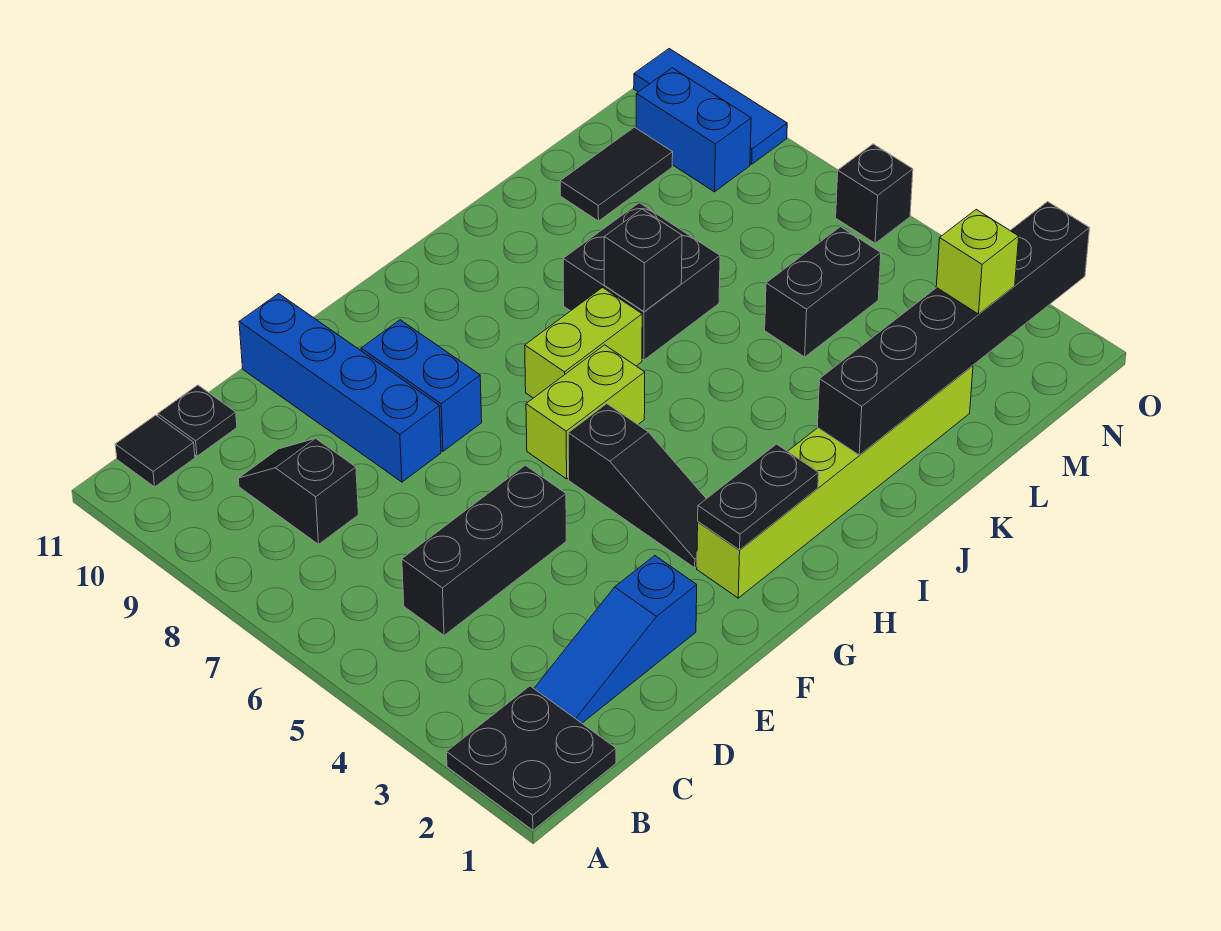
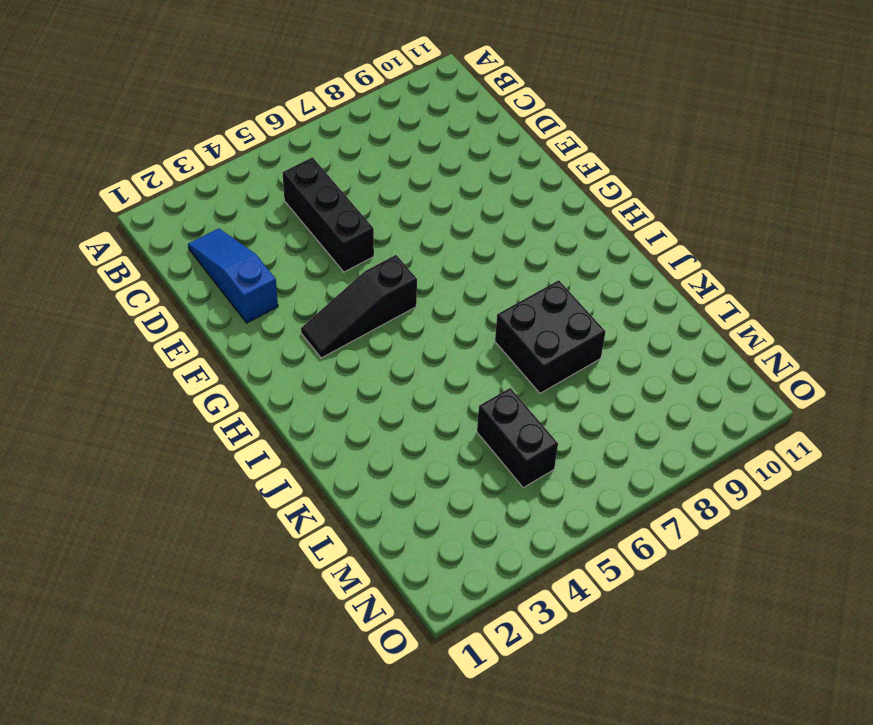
none -> black 2x2 plate [447,686,616,830]
none -> black 1x1 tile [115,415,195,487]
none -> black 1x2 slope [238,438,359,544]

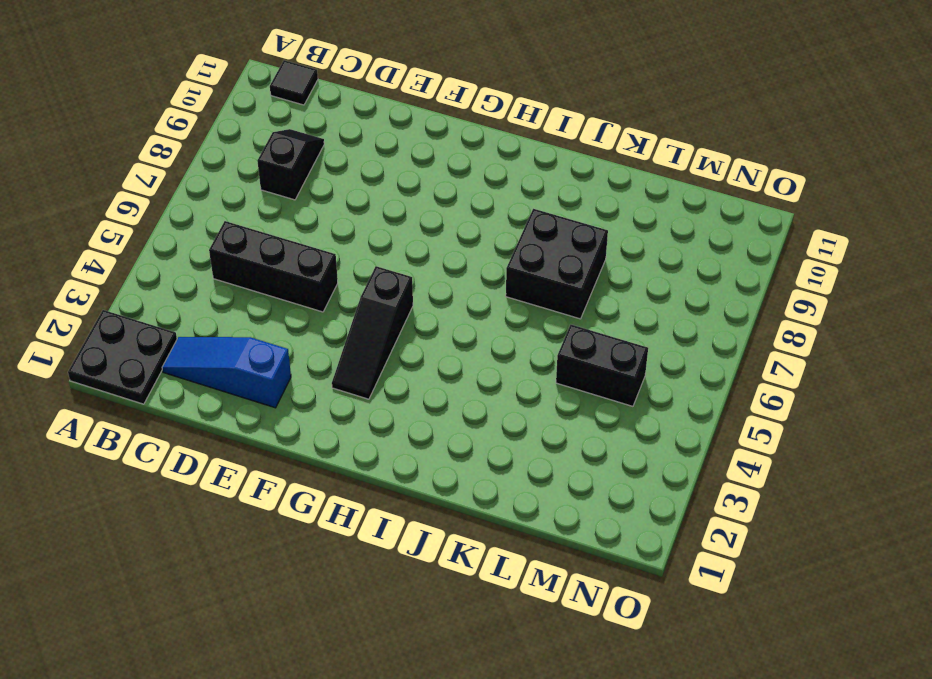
none -> black 1x1 plate [158,385,237,456]
none -> blue 1x4 brick [239,294,441,482]
none -> blue 1x2 brick [361,320,482,451]

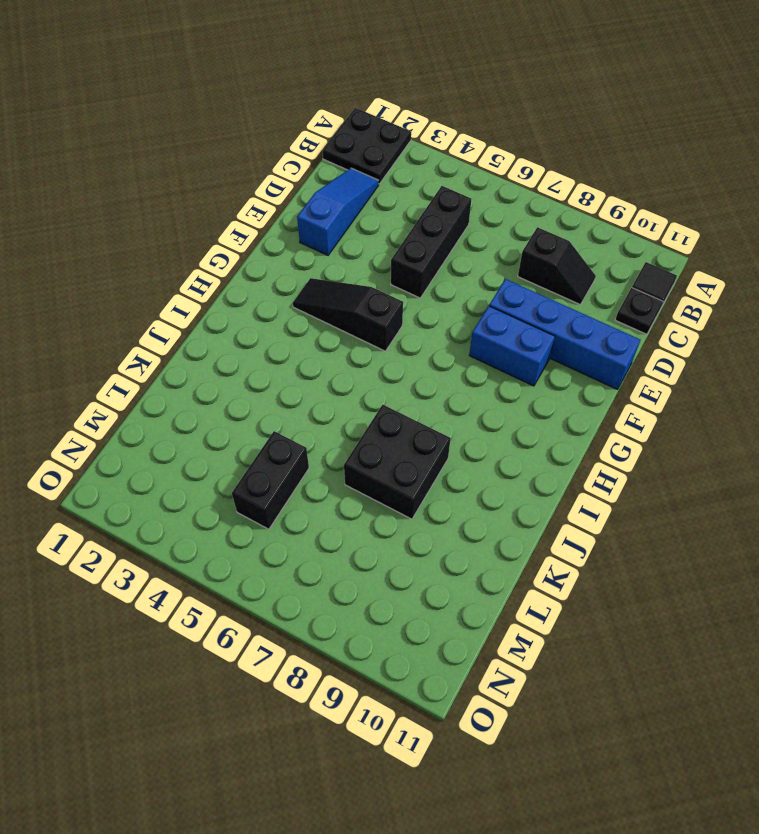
none -> lime 1x6 brick [697,366,973,598]
none -> lime 1x2 brick [526,345,645,479]
none -> lime 1x2 brick [525,288,642,398]

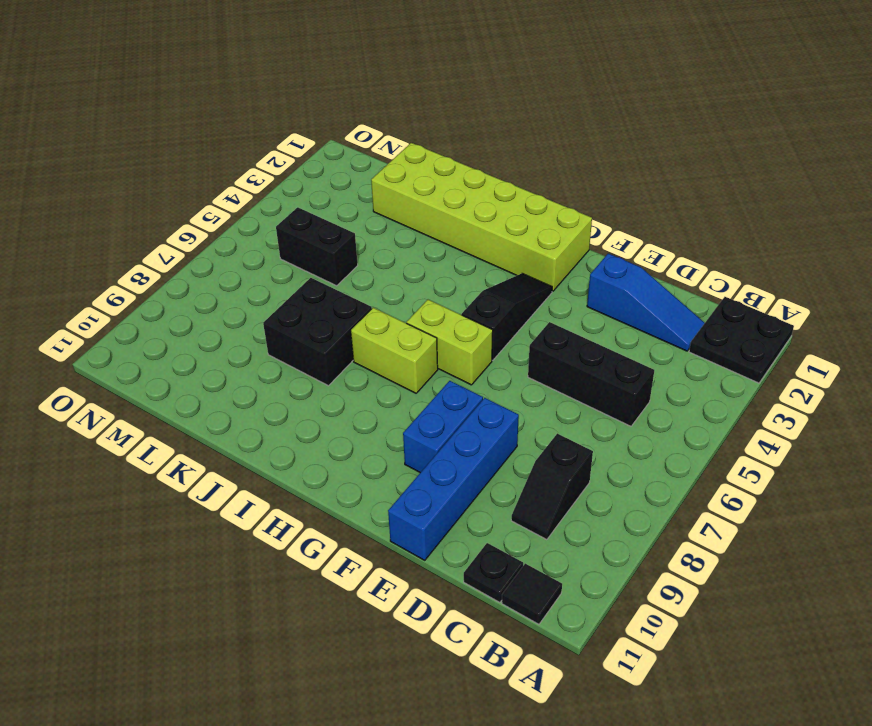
lime 2x6 brick [371,143,592,291] -> lime 1x6 brick [697,366,973,598]
none -> black 1x2 tile [560,127,673,221]
none -> blue 1x2 brick [636,68,751,192]
none -> black 1x1 brick [836,144,913,243]

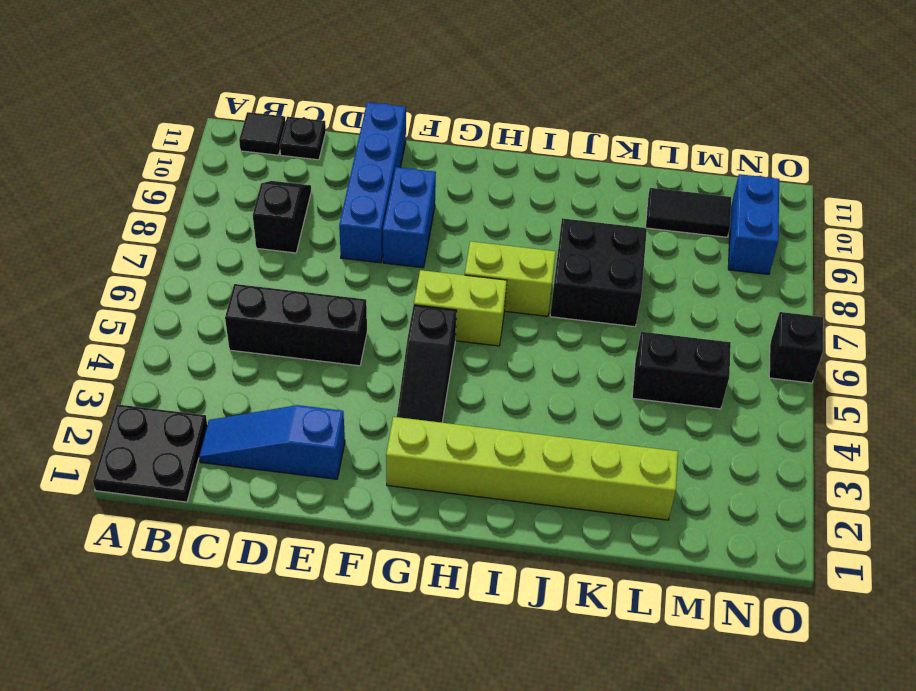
none -> blue 1x3 tile [634,49,787,164]
none -> black 1x2 plate [698,444,819,550]
none -> black 1x6 brick [817,202,1090,455]

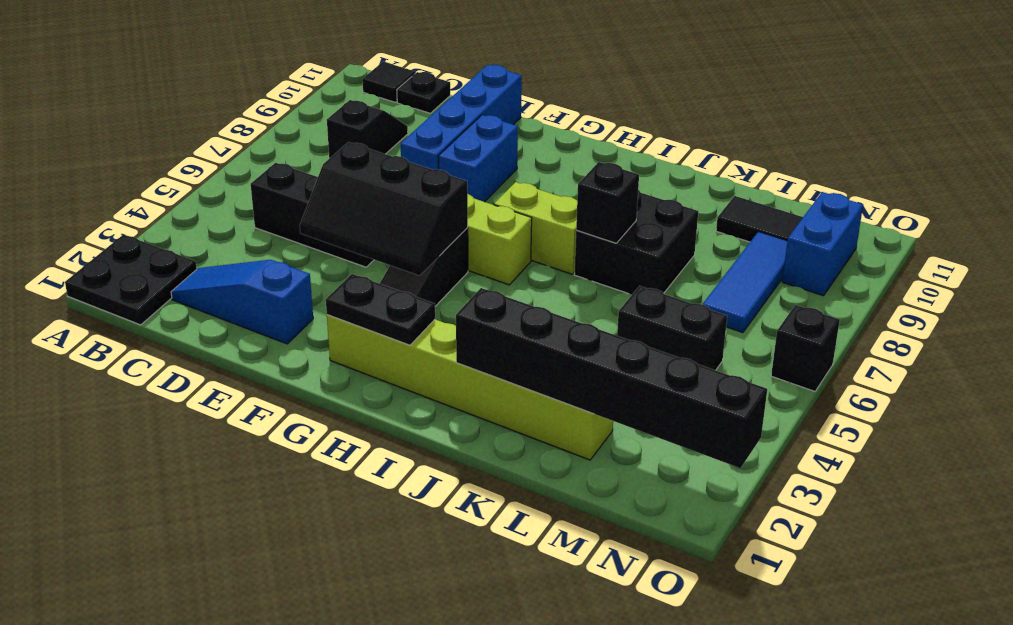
black 2x3 slope [300,142,468,276] -> none
blue 1x3 tile [703,232,787,333] -> blue 1x3 tile moved to [634,49,787,164]
none -> lime 1x1 brick [936,210,1019,314]

